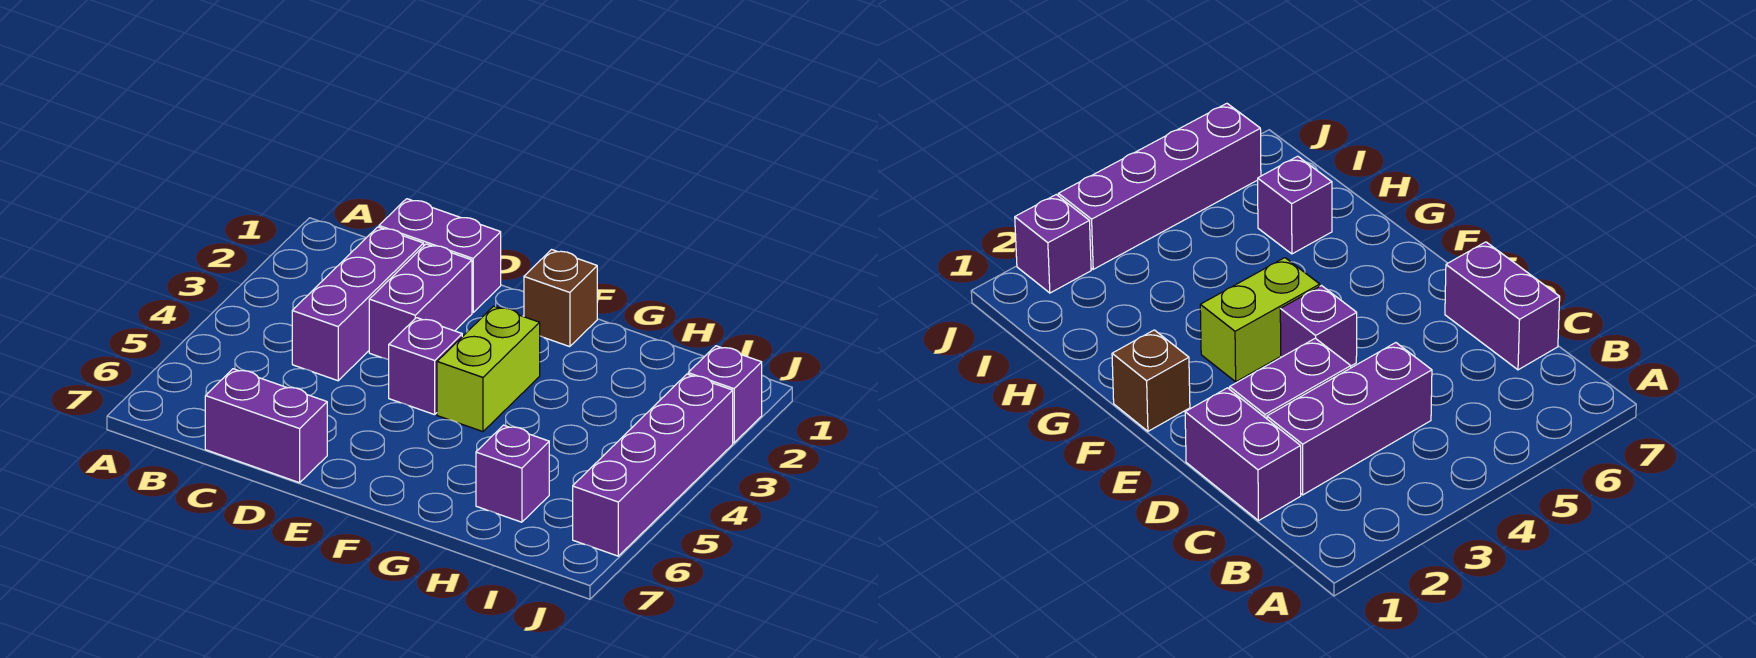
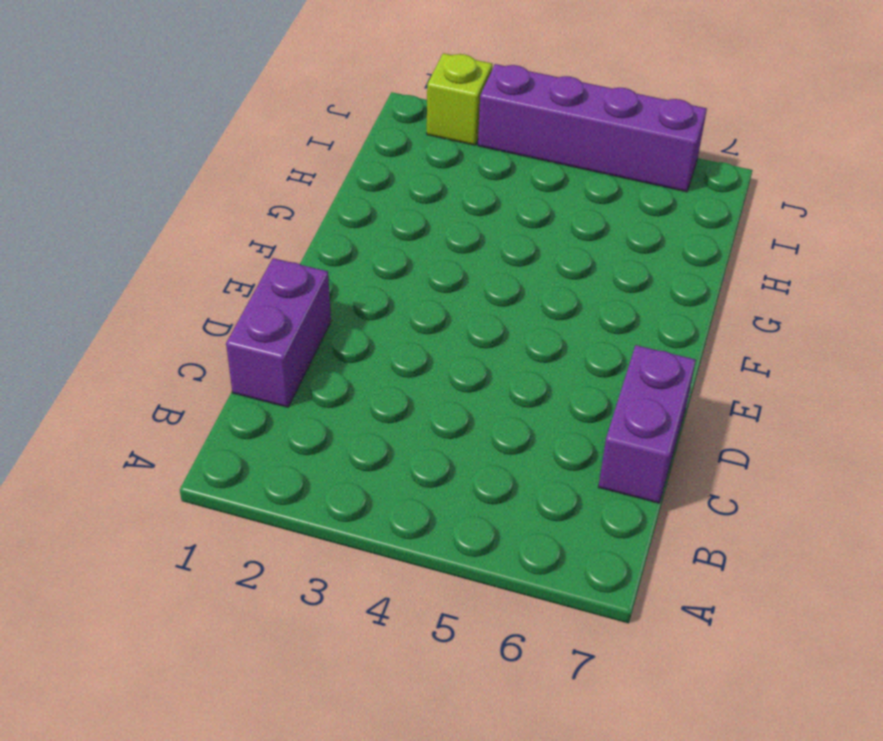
lime 1x1 brick [427,53,492,145] -> purple 1x1 brick [688,346,762,443]
none -> purple 1x3 brick [292,227,424,381]
none -> purple 1x2 brick [369,244,472,360]

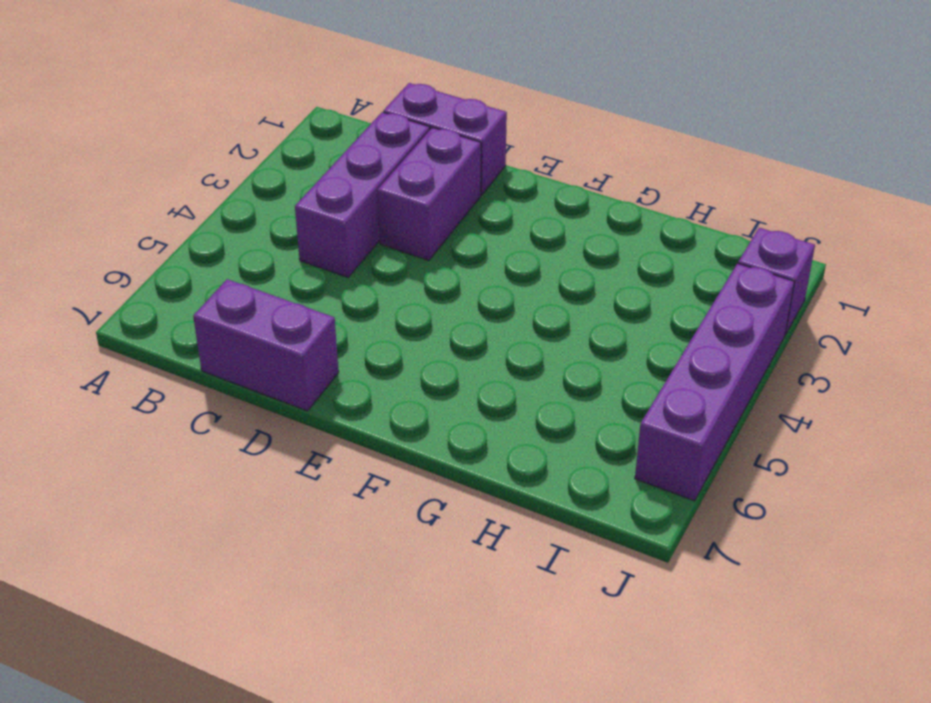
none -> purple 1x1 brick [389,318,462,415]
none -> brown 1x1 brick [524,250,597,347]

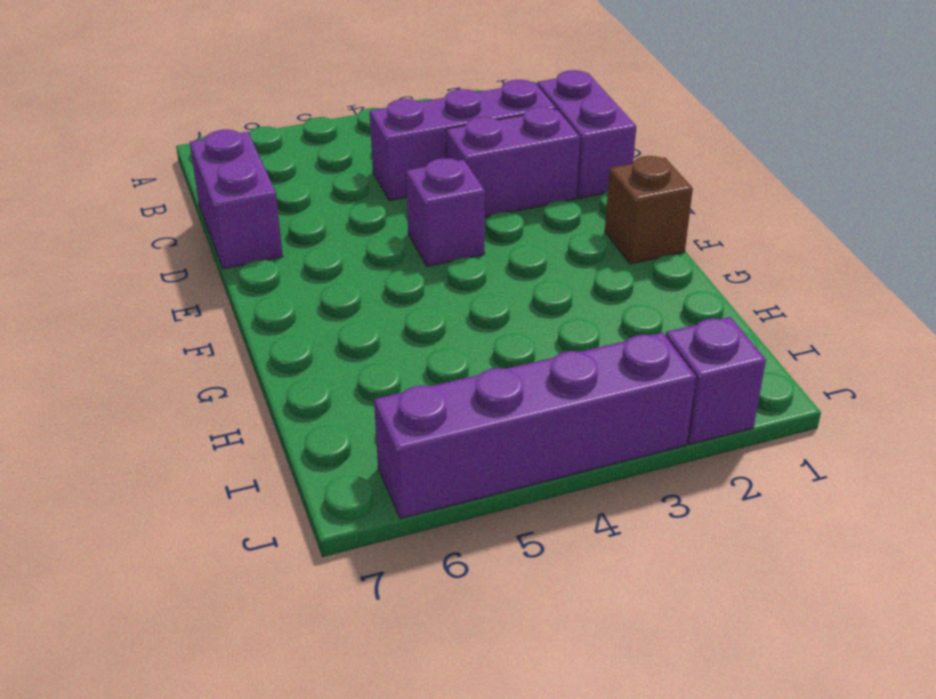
none -> lime 1x2 brick [437,306,540,432]
none -> purple 1x1 brick [476,425,549,522]

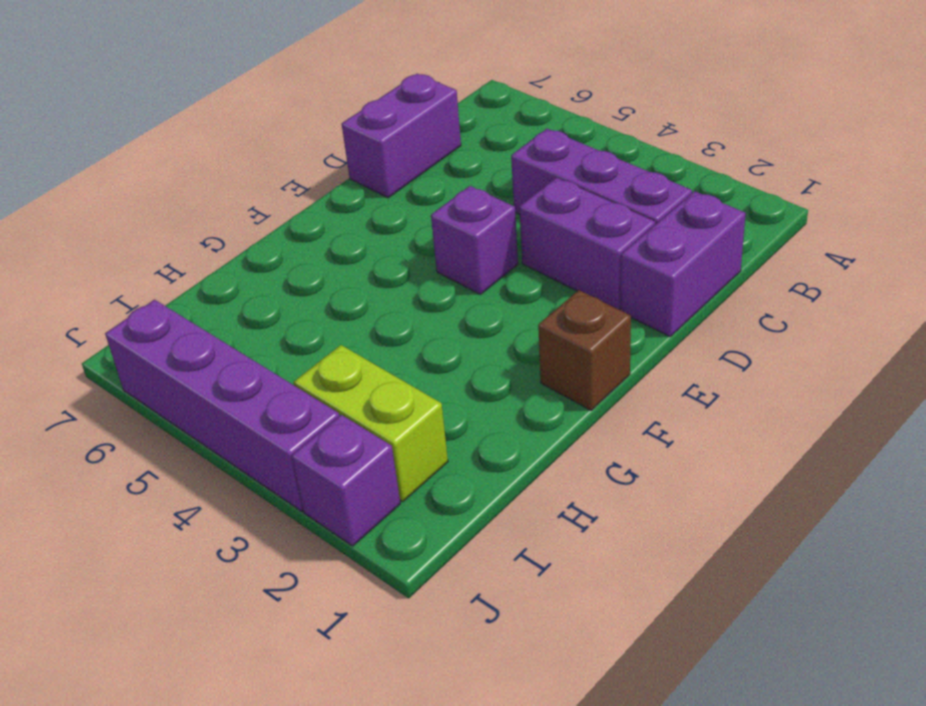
lime 1x2 brick [294,345,448,502] -> lime 1x2 brick moved to [437,306,540,432]
none -> purple 1x1 brick [476,425,549,522]

